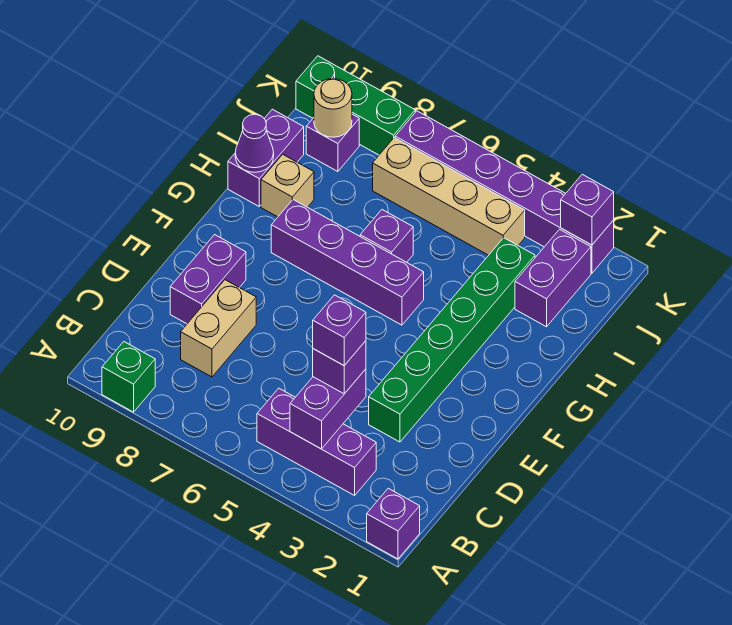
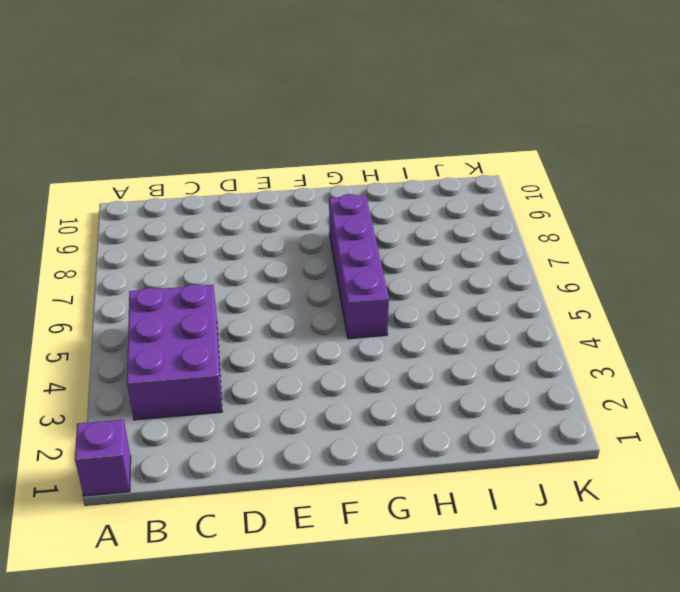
purple 2x3 brick [127,284,222,420] -> purple 1x3 brick [257,388,376,495]
none -> green 1x1 brick [102,342,155,412]
none -> tan 1x2 brick [181,280,256,377]
none -> green 1x6 brick [369,238,535,442]

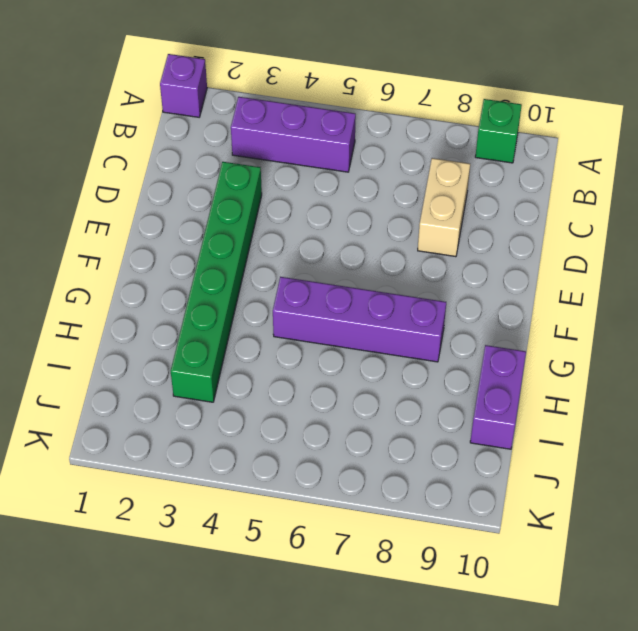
none -> purple 1x2 brick [170,235,246,324]
none -> purple 1x1 brick [360,210,413,262]
none -> tan 1x1 brick [261,154,314,217]

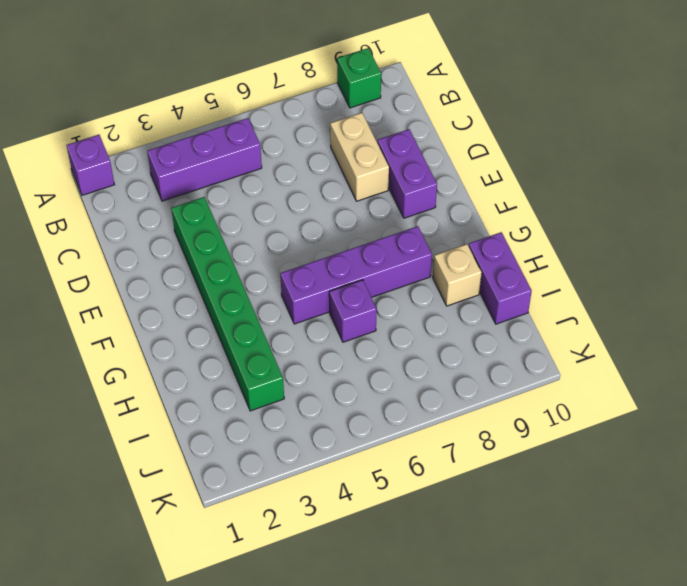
none -> purple 1x2 brick [515,229,591,327]
none -> tan 1x4 brick [373,138,525,255]
none -> purple 1x1 brick [306,114,359,171]

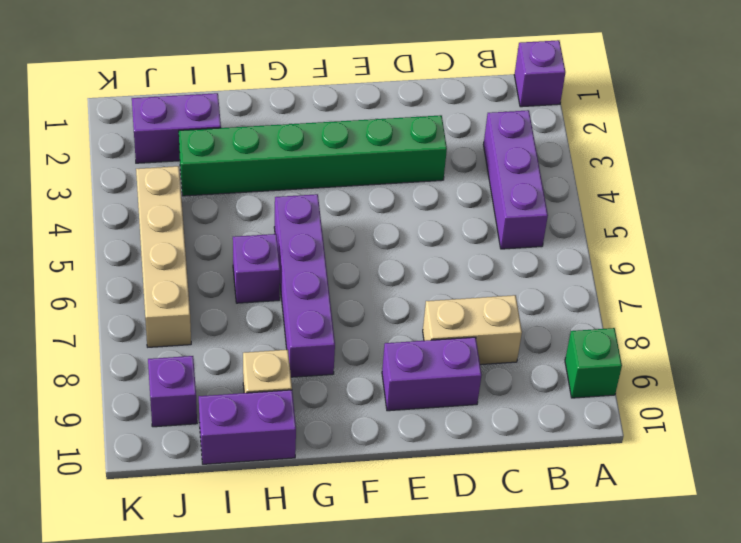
none -> purple 1x6 brick [395,111,614,273]
none -> green 1x3 brick [296,56,415,155]
none -> purple 1x2 brick [290,369,366,449]

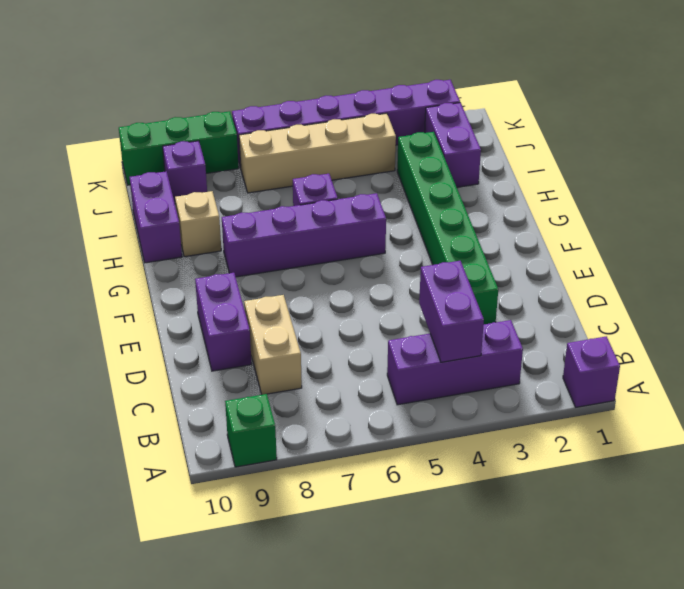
none -> purple 1x1 cone [235,114,274,172]
none -> tan 1x1 round brick [314,79,352,137]
none -> purple 1x1 brick [561,174,614,245]

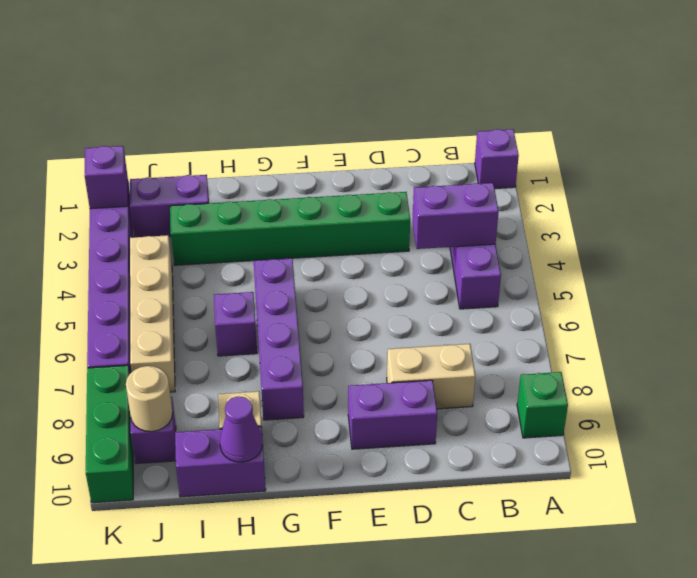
none -> purple 1x1 brick [313,341,366,394]
none -> purple 1x1 brick [313,295,366,365]

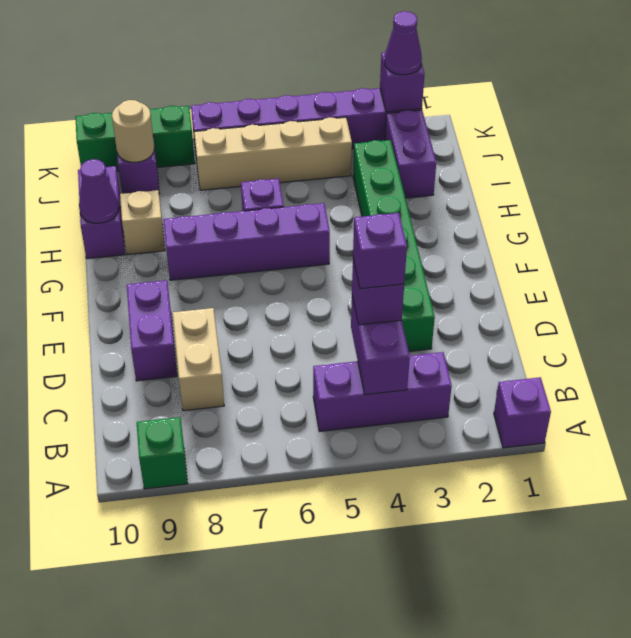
purple 1x1 cone [384,11,422,75] -> none

